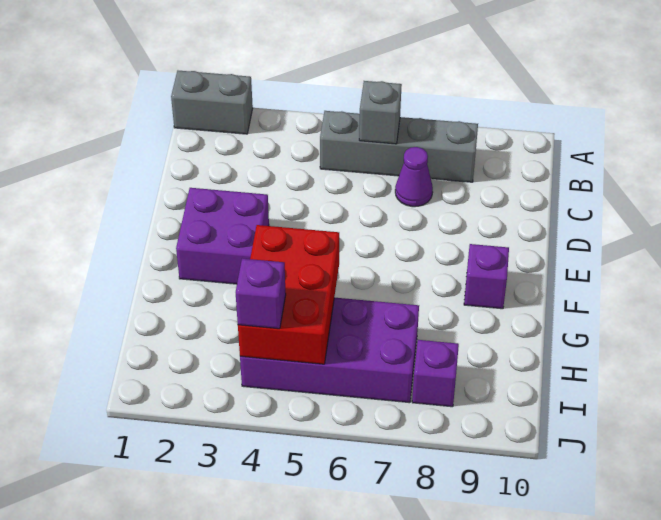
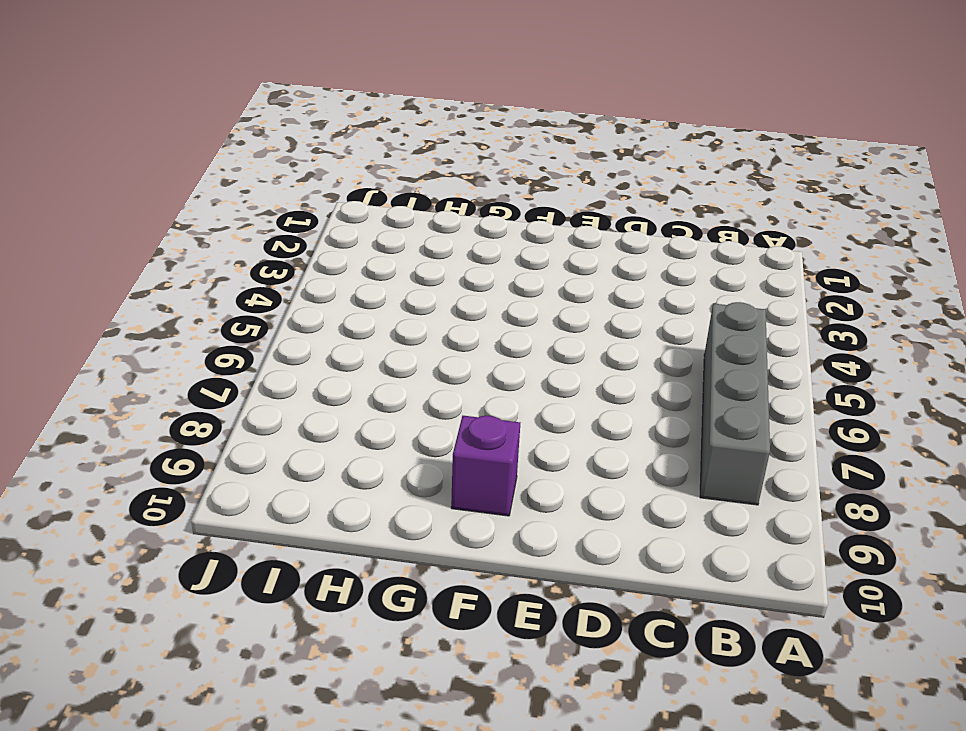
none -> grey 1x2 brick [171,71,253,134]
none -> purple 1x1 cone [395,147,433,207]

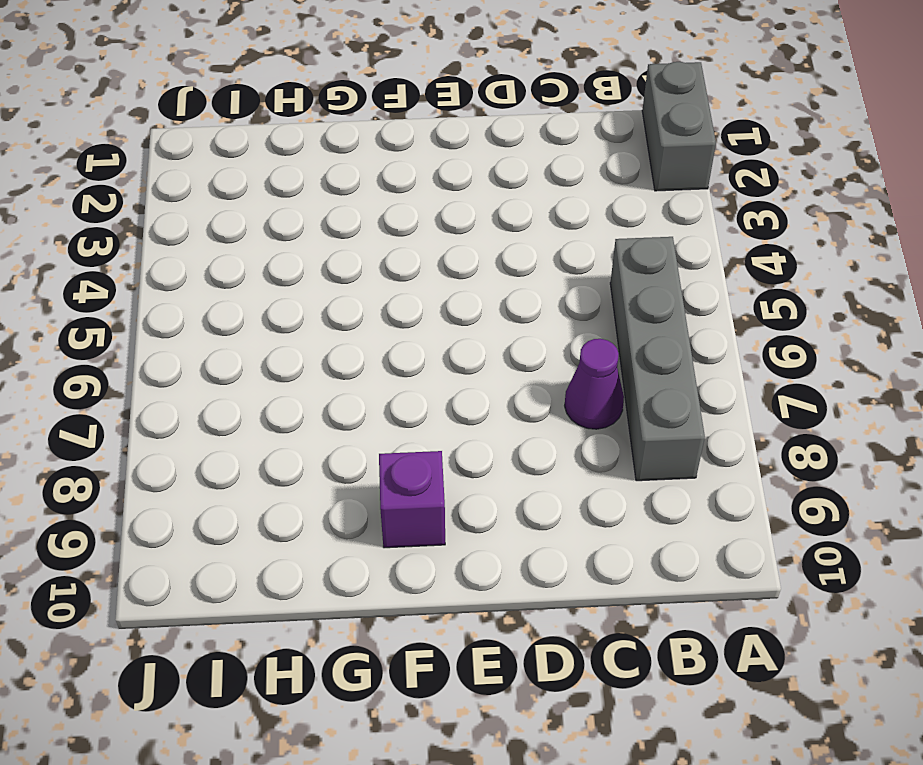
none -> purple 2x2 brick [176,188,269,284]
none -> purple 2x4 brick [240,298,419,403]

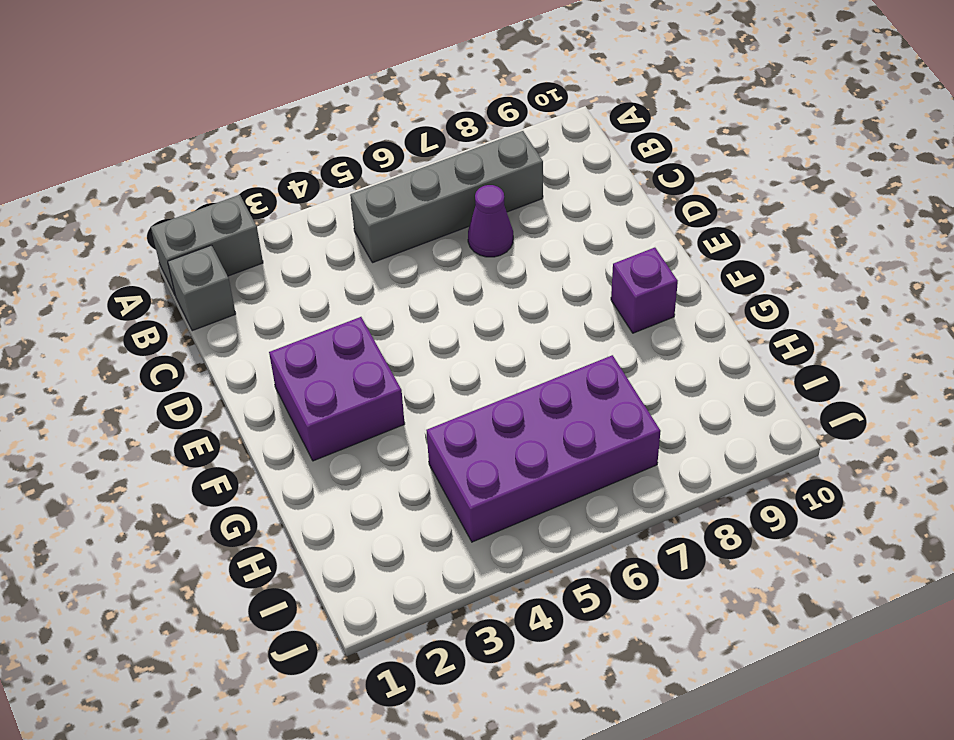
grey 1x1 brick [168,245,236,331] -> grey 1x1 brick moved to [359,81,402,144]
none -> purple 1x1 brick [412,340,459,407]
none -> red 2x3 brick [238,225,339,364]

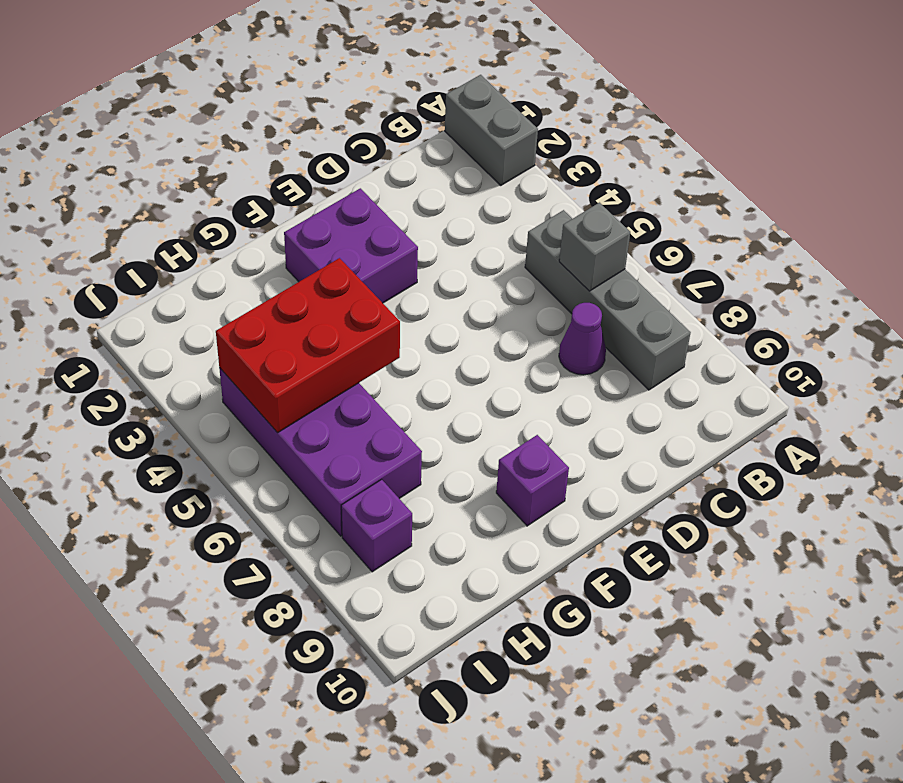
none -> purple 1x1 brick [236,259,286,329]

